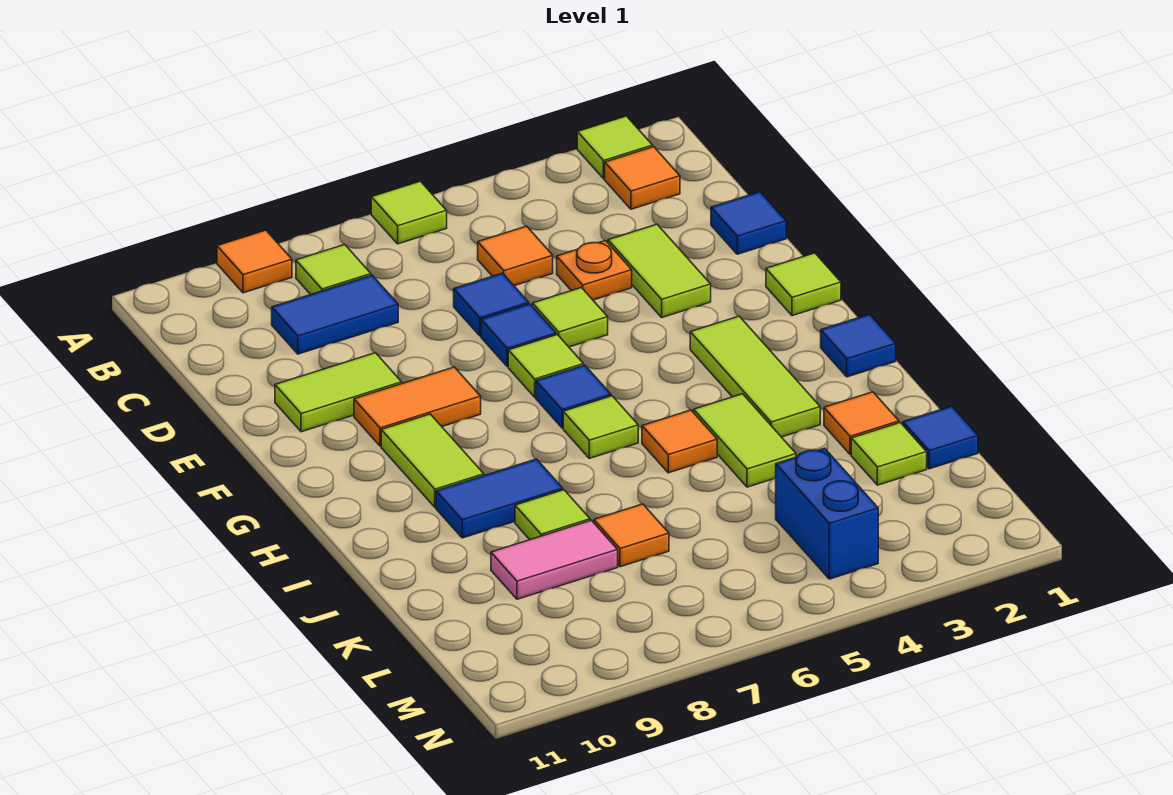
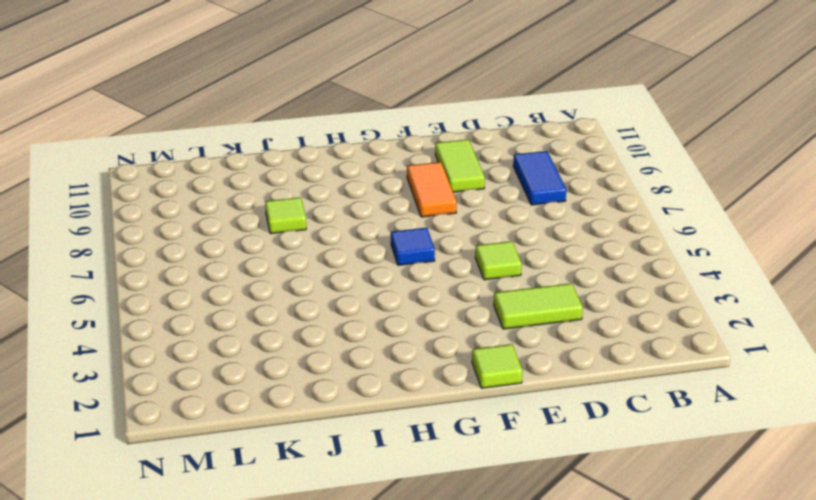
none -> lime 1x1 tile [577,116,653,179]
none -> lime 1x1 tile [371,181,447,244]
none -> orange 1x1 tile [217,230,292,293]
none -> orange 1x1 tile [605,147,680,209]

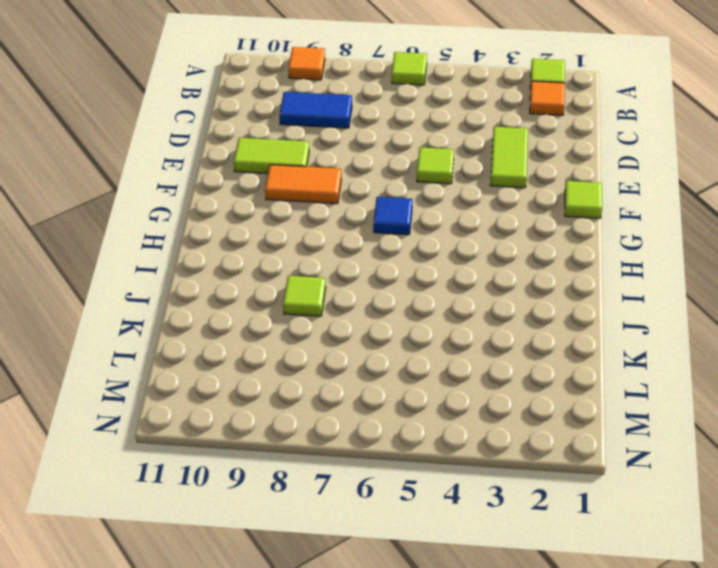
none -> lime 1x1 tile [296,245,371,295]
none -> orange 1x1 tile [478,226,553,286]
none -> blue 1x1 tile [711,192,786,254]
none -> orange 1x1 plate [557,241,632,300]

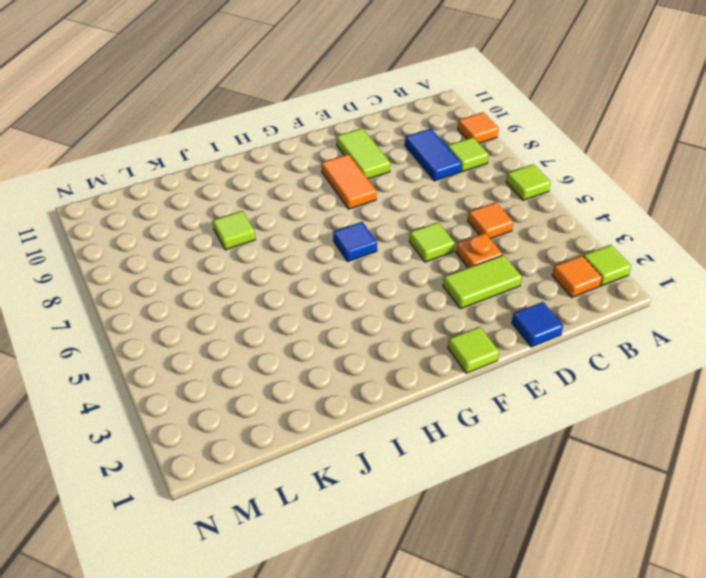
none -> blue 1x1 tile [454,273,529,336]
none -> blue 1x1 tile [481,304,556,367]
none -> lime 1x1 tile [508,335,584,397]
none -> lime 1x3 tile [690,316,820,437]

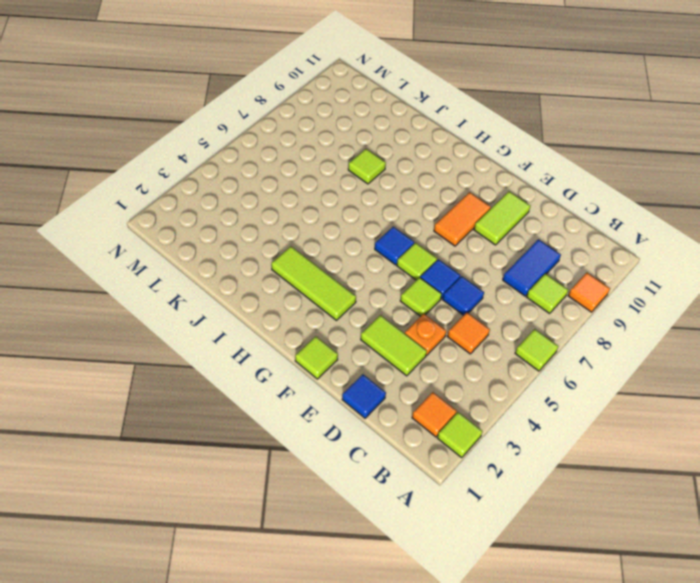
none -> lime 1x2 tile [381,414,484,507]
none -> blue 1x1 tile [821,314,896,377]
none -> lime 1x1 tile [563,396,638,458]
none -> lime 1x2 tile [694,394,796,487]

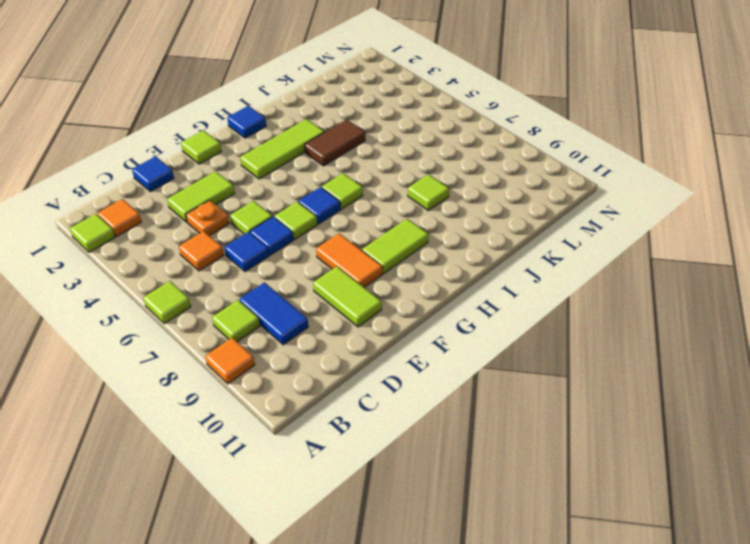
brown 1x2 tile [305,120,365,166] -> lime 1x2 tile [694,394,796,487]
none -> orange 1x1 tile [642,410,717,473]
none -> blue 1x2 tile [436,459,563,538]
none -> orange 1x1 tile [824,392,899,455]
none -> blue 1x1 tile [903,406,978,469]

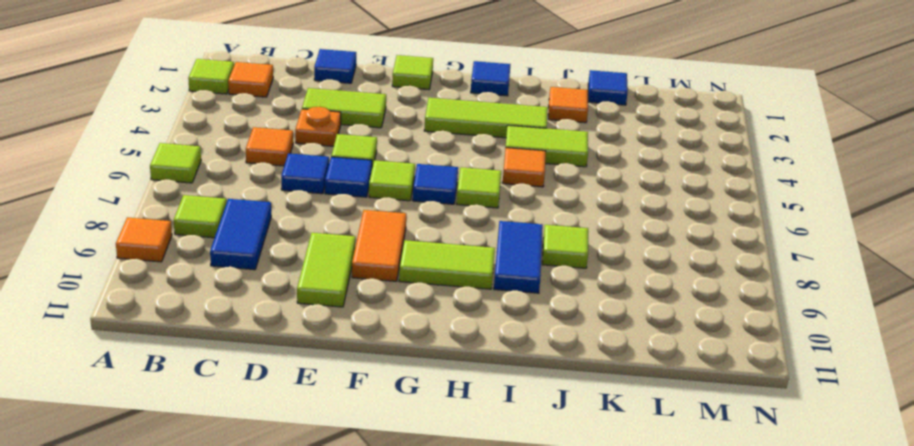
none -> lime 1x1 tile [851,423,927,485]
none -> orange 1x1 tile [594,504,669,567]
none -> pink 1x2 tile [491,520,618,599]
none -> blue 1x2 brick [776,448,878,579]

